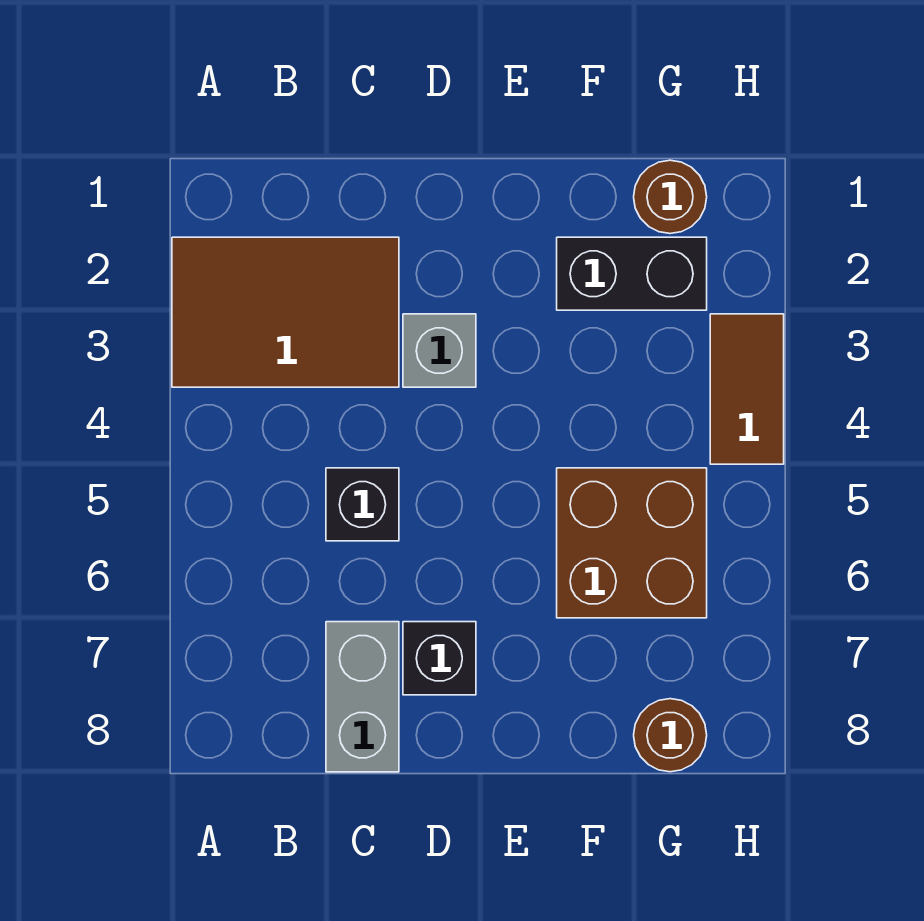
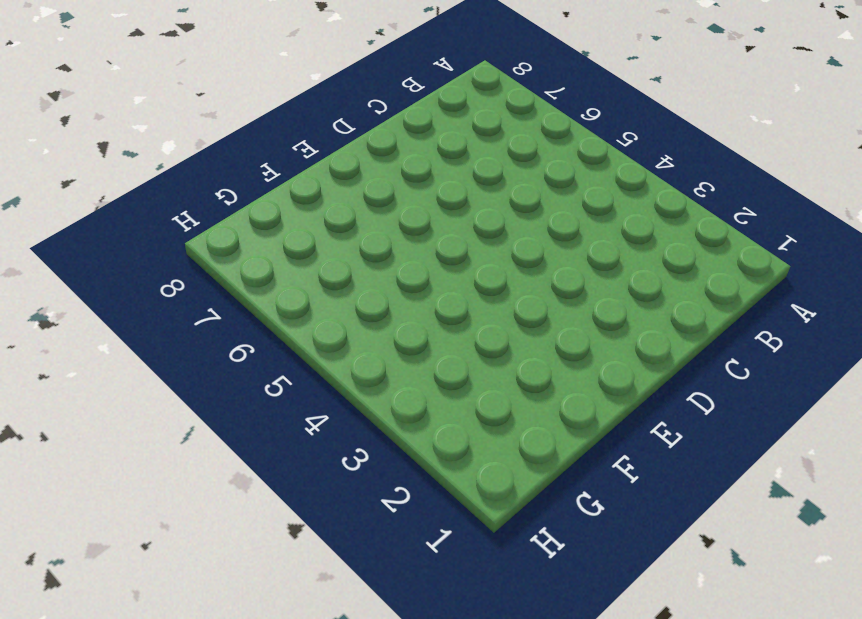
none -> brown 2x3 tile [172,237,399,387]
none -> black 1x1 brick [326,468,399,541]

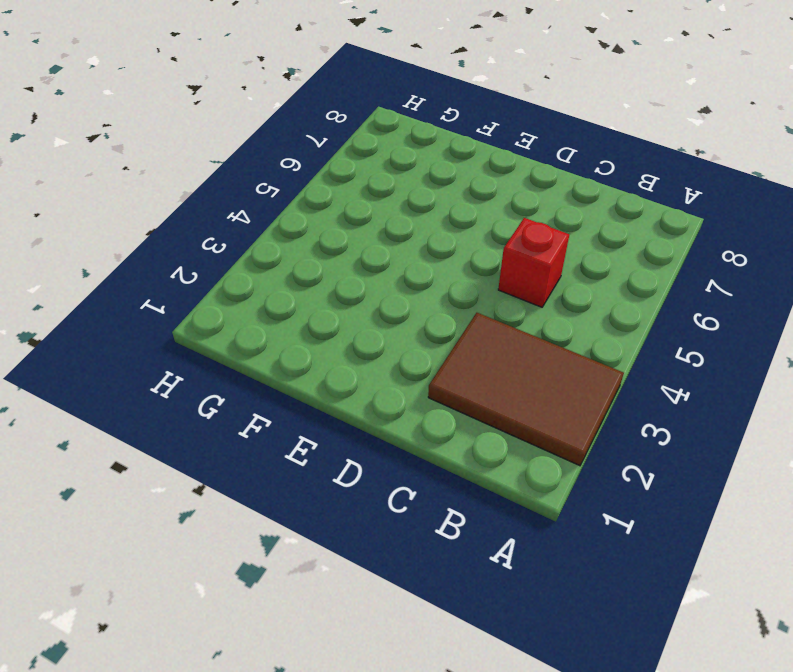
red 1x1 brick [498,218,569,307] -> black 1x1 brick [326,468,399,541]
none -> grey 1x2 brick [326,622,399,772]
none -> grey 1x1 brick [403,314,476,387]

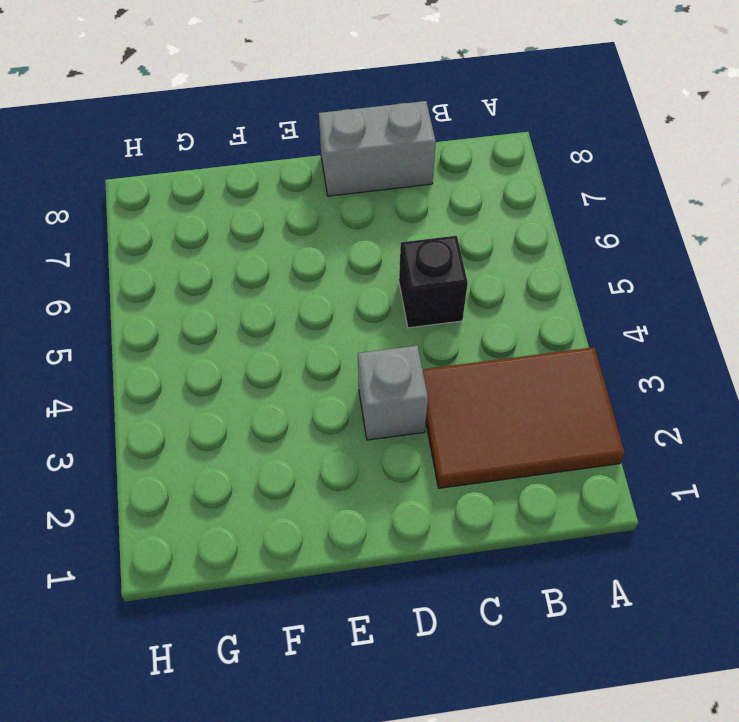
grey 1x2 brick [319,101,436,196] -> grey 1x2 brick turned to [326,622,399,772]
none -> black 1x1 brick [403,622,476,695]
none -> black 1x2 brick [557,237,707,310]

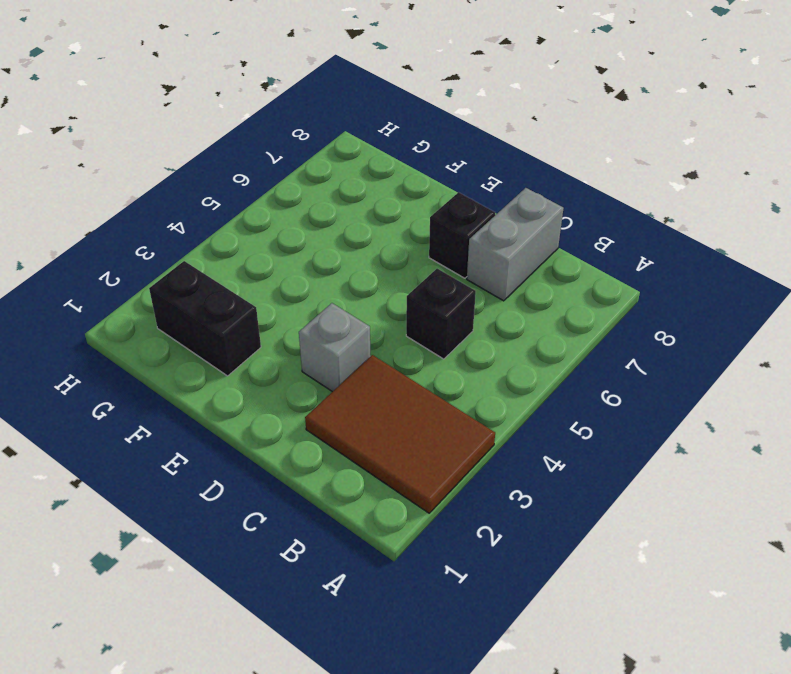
none -> brown 2x2 brick [557,468,707,618]
none -> brown 1x1 round brick [634,160,707,234]

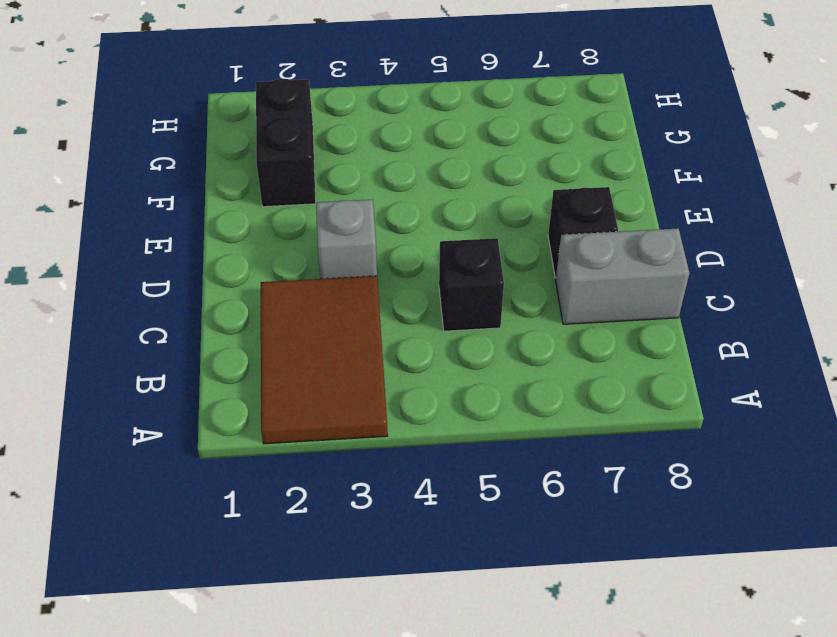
none -> brown 2x2 brick [557,468,707,618]
none -> brown 1x1 round brick [634,160,707,234]

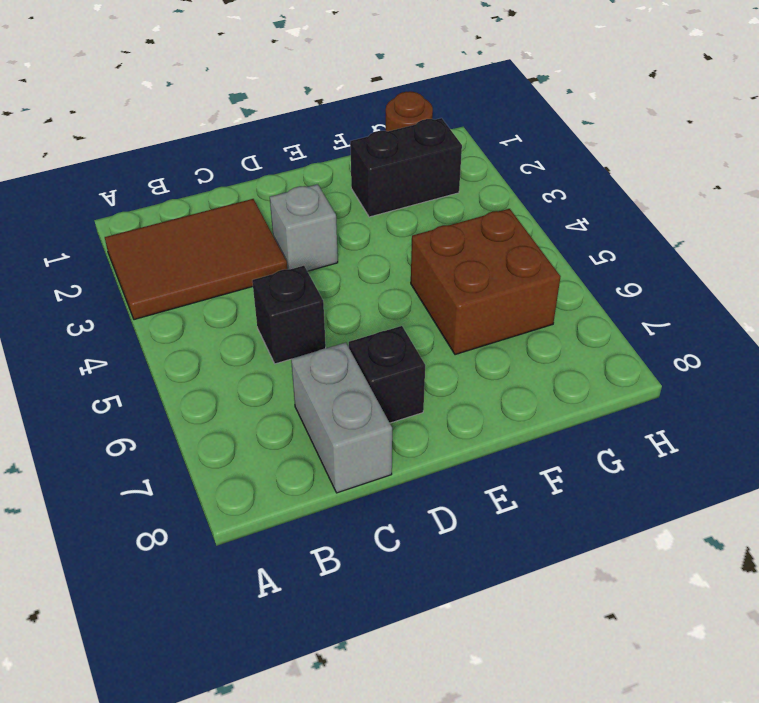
none -> brown 1x1 round brick [634,699,707,772]
none -> brown 1x2 tile [710,314,784,464]

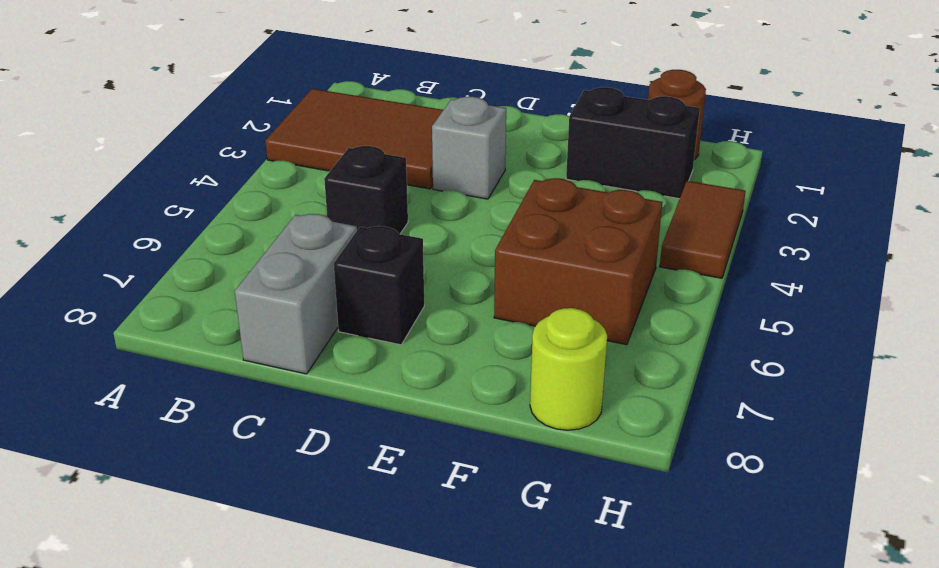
lime 1x1 round brick [530,308,607,430] -> brown 1x1 round brick [634,699,707,772]

